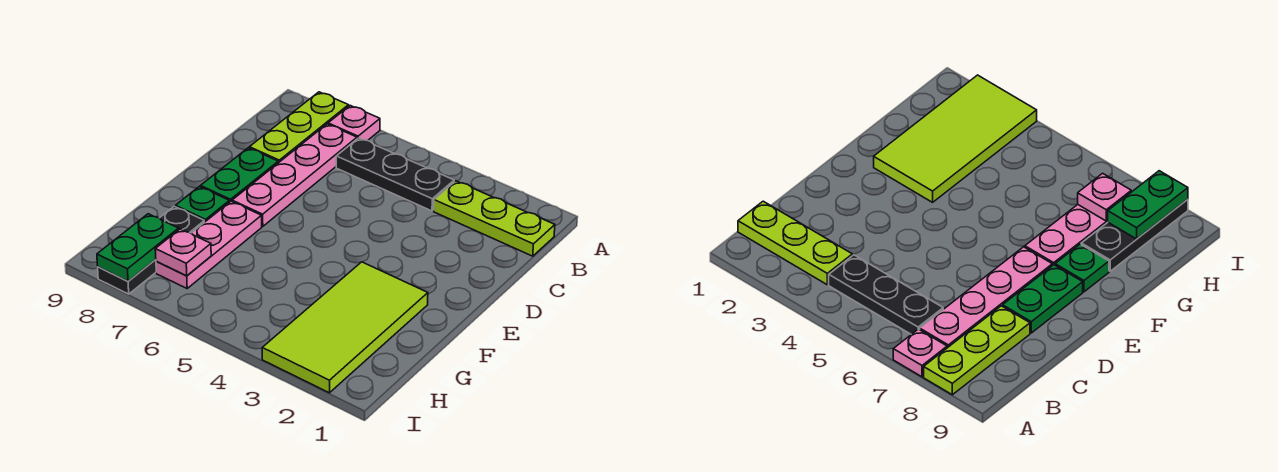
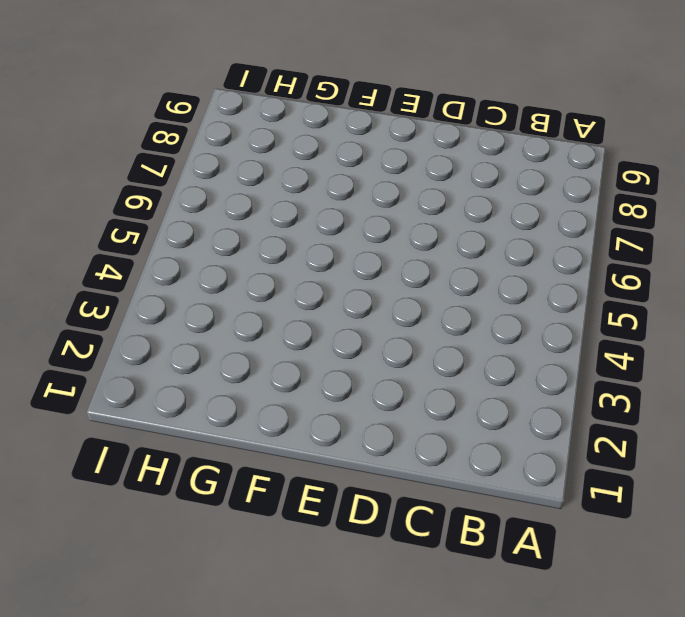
none -> pink 1x1 plate [328,106,380,141]
none -> lime 1x3 plate [249,92,349,163]
none -> lime 1x3 plate [434,181,555,256]

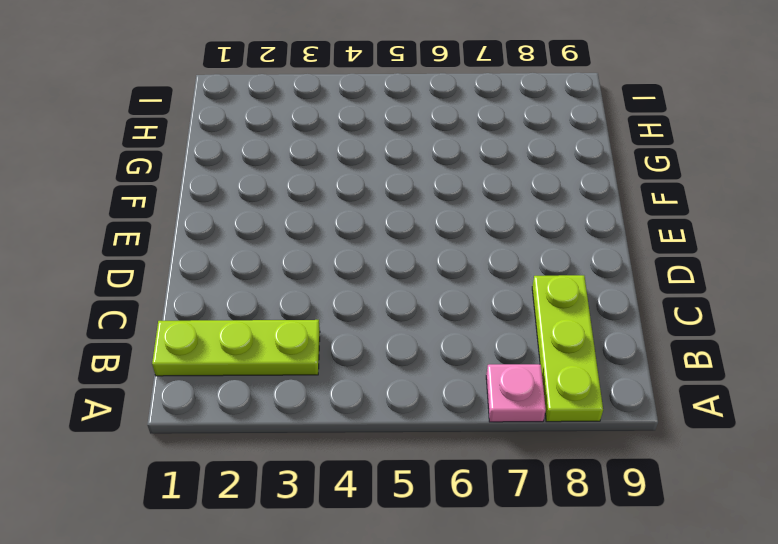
none -> black 1x3 plate [336,138,454,211]
none -> pink 1x4 plate [232,124,357,226]
none -> green 1x2 plate [201,148,278,202]

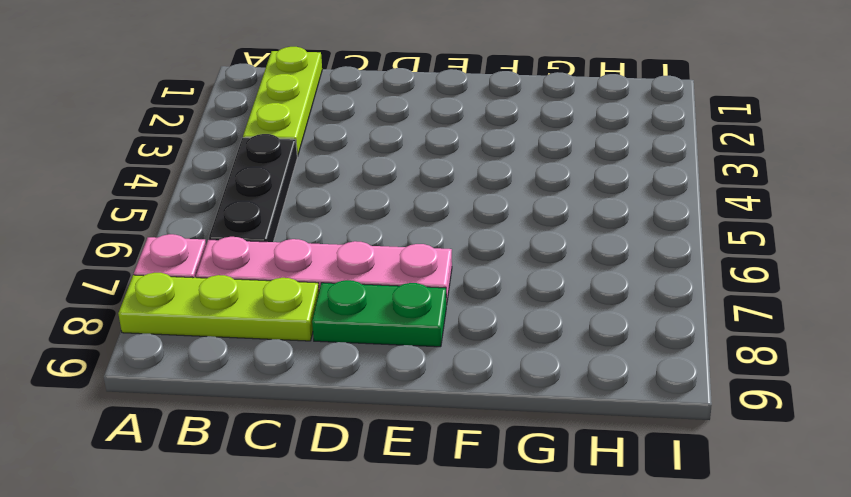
none -> lime 2x4 tile [262,262,428,393]
none -> pink 1x3 plate [156,201,262,288]
none -> green 1x1 plate [175,187,229,222]

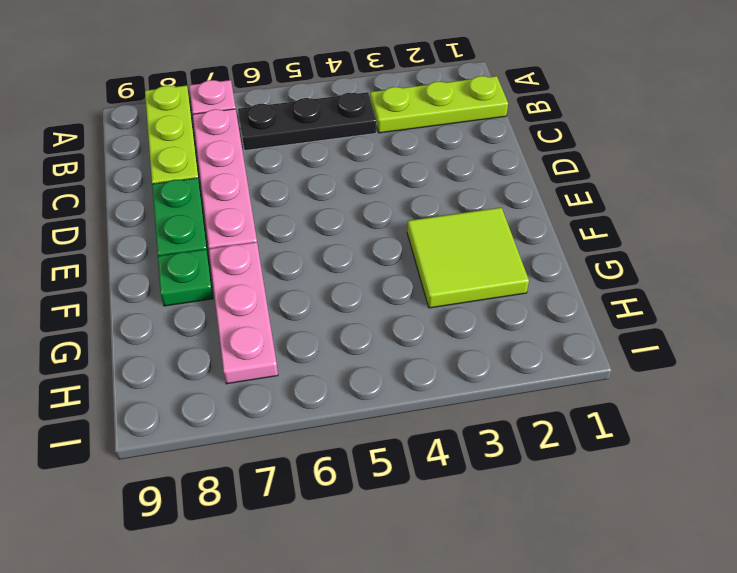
lime 2x2 tile [407,207,529,308] -> lime 2x4 tile [262,262,428,393]
none -> black 1x3 plate [98,206,204,294]
none -> pink 1x1 plate [155,229,211,276]
none -> green 1x2 plate [97,214,179,281]

